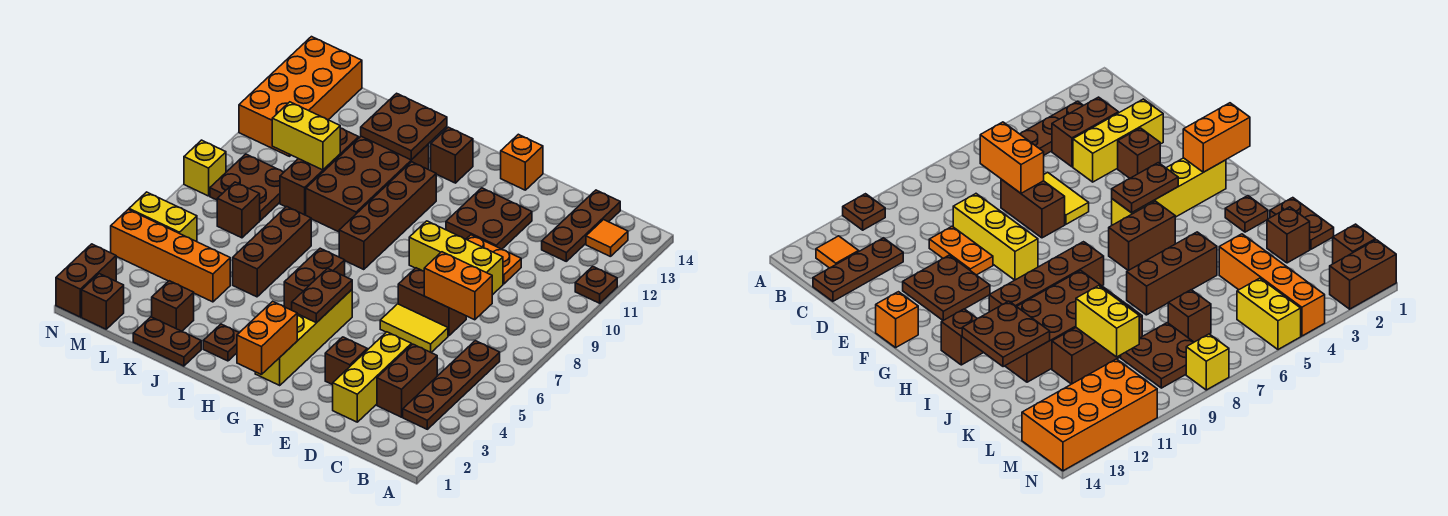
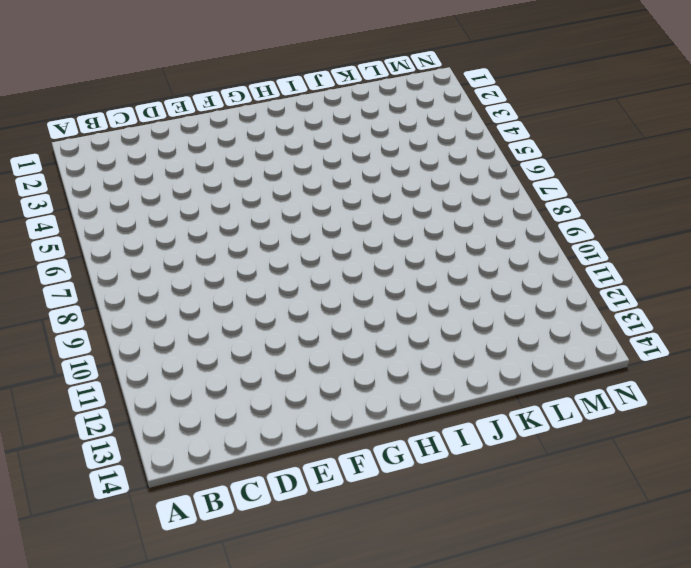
none -> brown 1x1 plate [575,266,617,303]
none -> brown 1x4 plate [403,341,500,429]
none -> orange 1x1 tile [586,220,628,257]
none -> brown 1x2 brick [377,344,437,417]

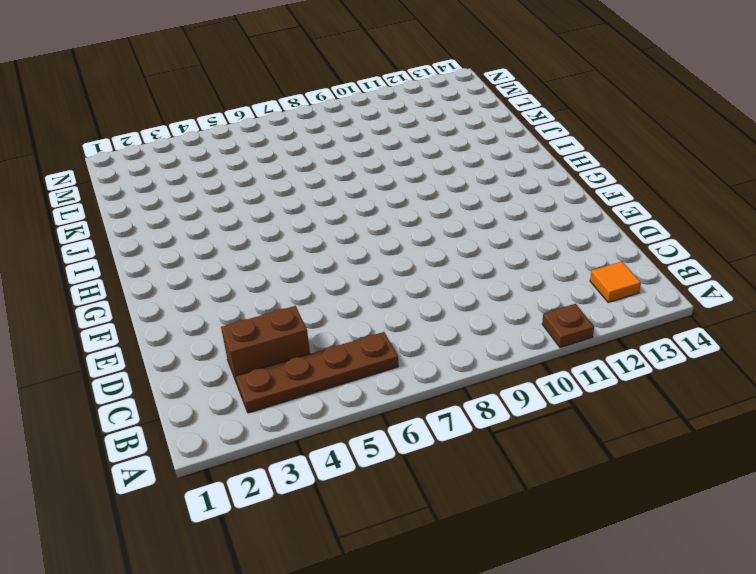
none -> brown 1x3 plate [542,190,620,261]
none -> yellow 1x3 brick [333,332,411,422]
none -> yellow 1x2 tile [380,304,448,352]
none -> brown 1x2 brick [398,268,466,336]

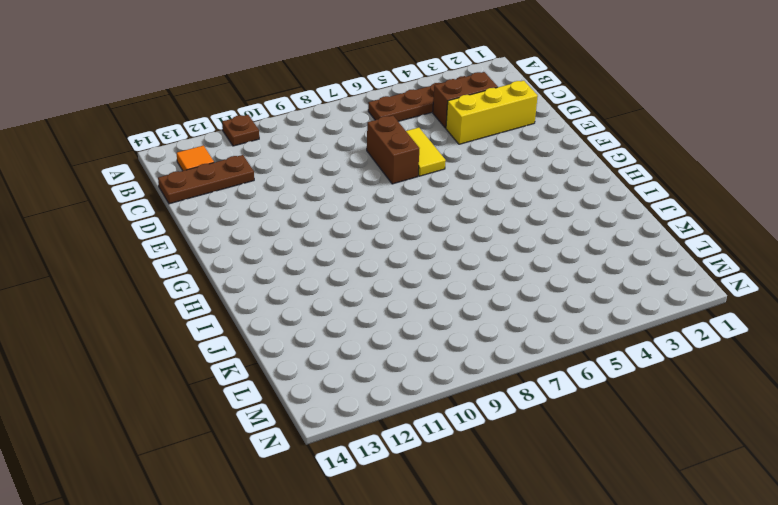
none -> yellow 1x3 brick [409,221,503,295]
none -> orange 1x2 plate [466,235,521,284]
none -> brown 1x1 brick [325,337,367,385]
none -> brown 2x2 plate [446,188,532,249]

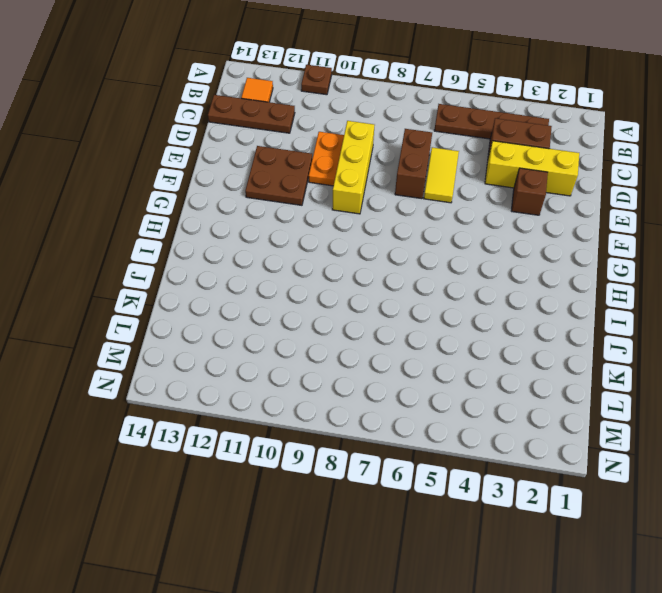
none -> orange 1x1 brick [501,134,543,190]
none -> yellow 1x4 brick [255,290,352,385]
none -> brown 1x2 brick [284,248,345,310]
none -> brown 1x4 brick [339,162,436,270]

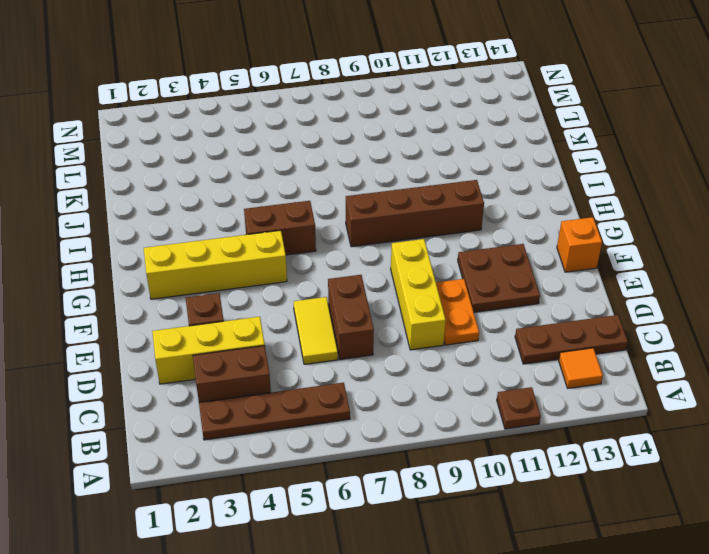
none -> brown 1x1 brick [431,127,473,183]
none -> brown 1x1 plate [203,324,239,361]
none -> brown 2x4 brick [306,136,429,232]
none -> brown 1x2 plate [133,317,201,366]

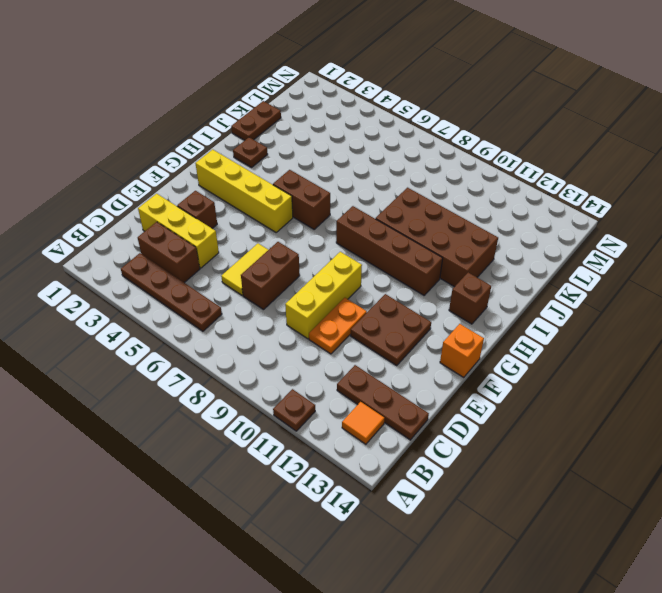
none -> brown 1x3 brick [233,207,311,297]
none -> brown 1x1 brick [152,281,194,331]
none -> orange 1x4 brick [111,209,230,302]
none -> brown 1x3 brick [280,128,359,215]

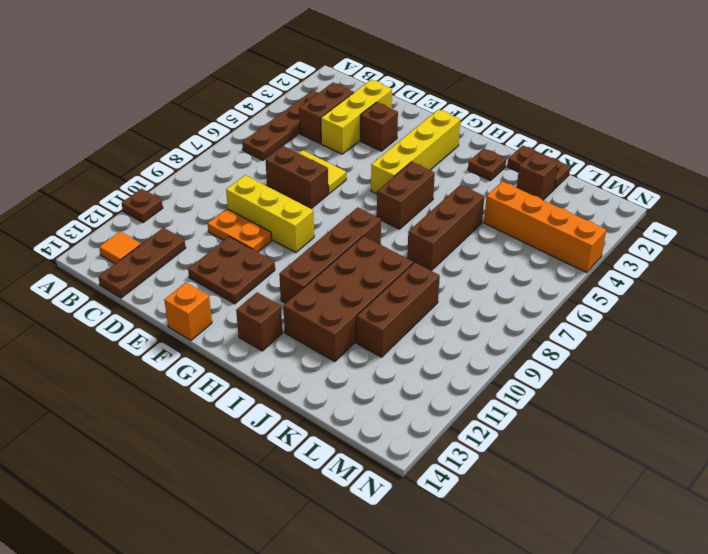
none -> brown 1x1 brick [217,182,260,238]
none -> brown 2x2 plate [210,154,284,220]
none -> brown 1x1 brick [82,274,124,329]
none -> yellow 1x2 brick [129,192,197,242]

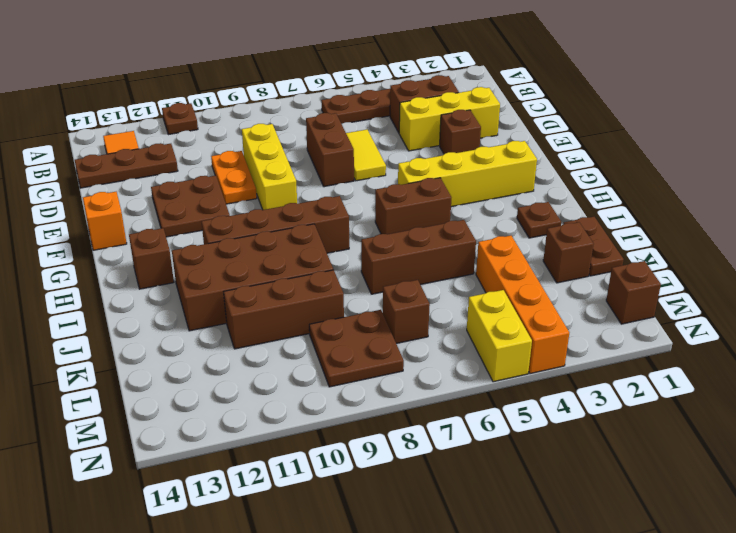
none -> orange 2x4 brick [239,37,362,156]
none -> brown 1x2 brick [56,244,116,317]
none -> yellow 1x1 brick [184,140,226,196]
none -> orange 1x2 brick [424,252,492,320]

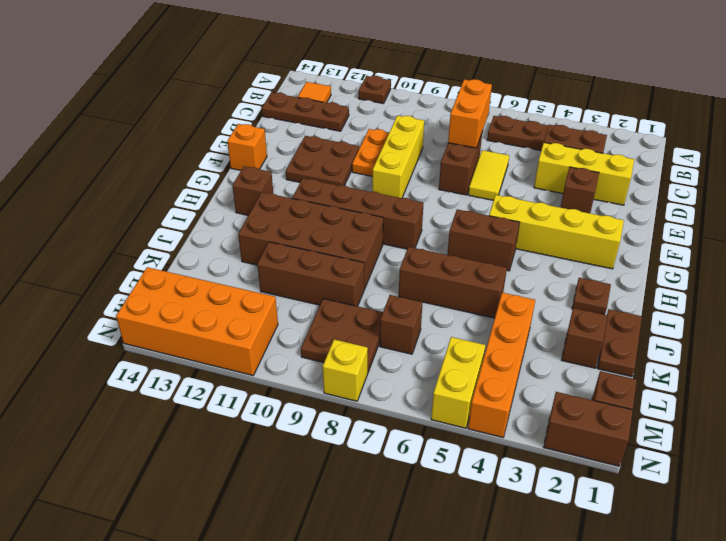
none -> orange 1x2 brick [237,301,297,375]
none -> brown 1x2 plate [292,268,352,323]
none -> brown 2x2 plate [361,93,447,160]
none -> yellow 1x2 brick [272,102,340,170]

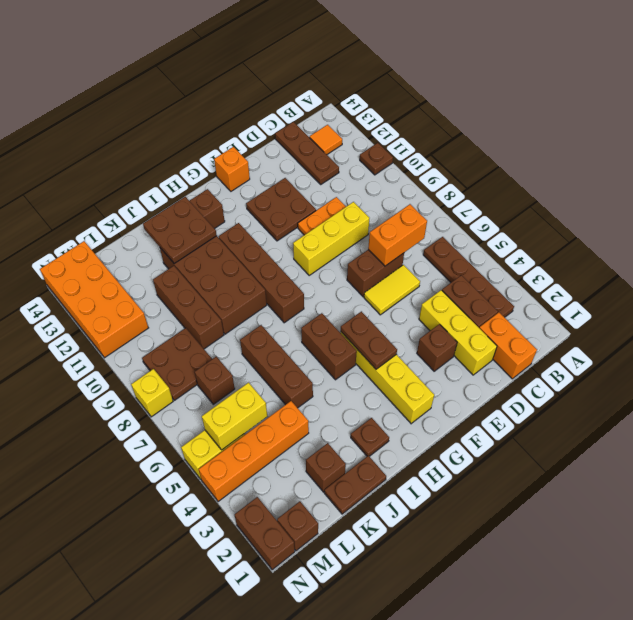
orange 1x2 brick [480,312,537,379] -> orange 1x2 brick moved to [237,301,297,375]
yellow 1x2 brick [202,383,267,450] -> yellow 1x2 brick moved to [272,102,340,170]

